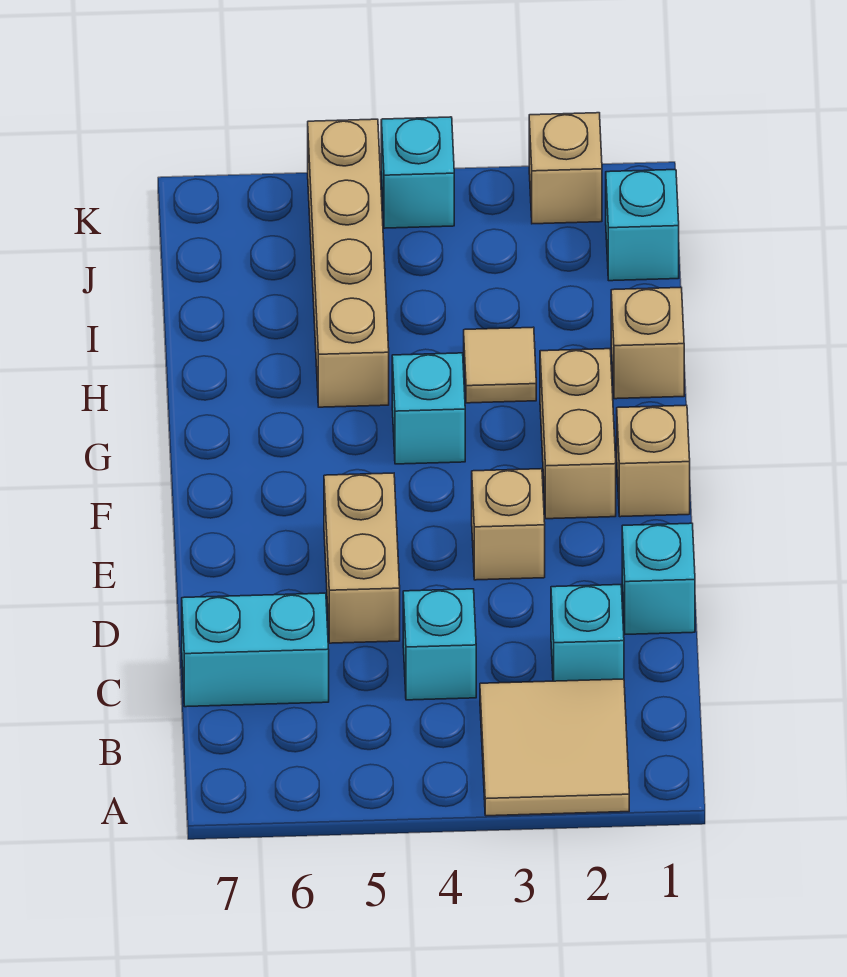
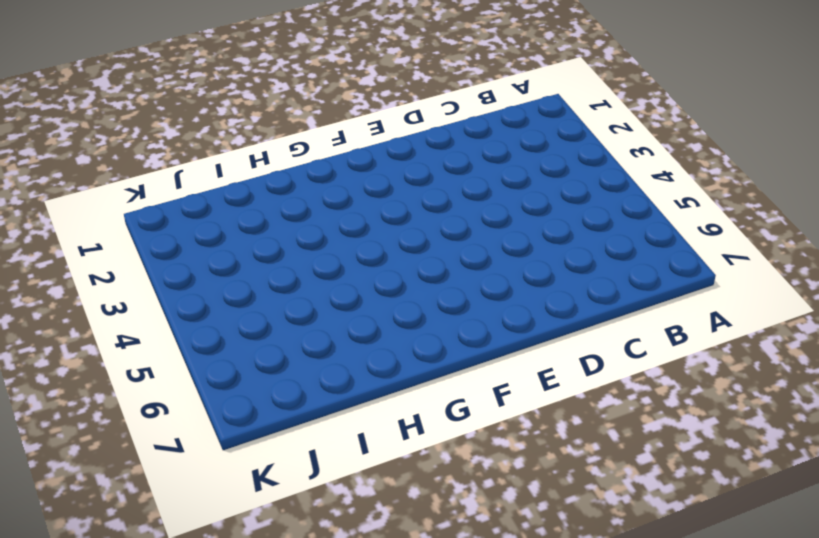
none -> tan 2x2 tile [480,679,629,816]
none -> cyan 1x1 brick [551,585,624,681]
none -> cyan 1x1 brick [403,589,476,700]

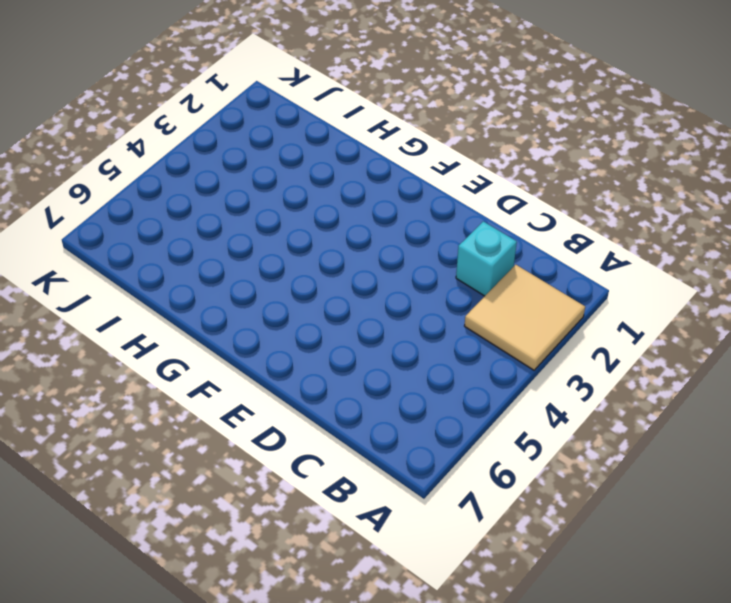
none -> cyan 1x1 brick [403,589,476,700]
none -> cyan 1x2 brick [182,593,329,707]
none -> cyan 1x1 brick [622,523,695,634]

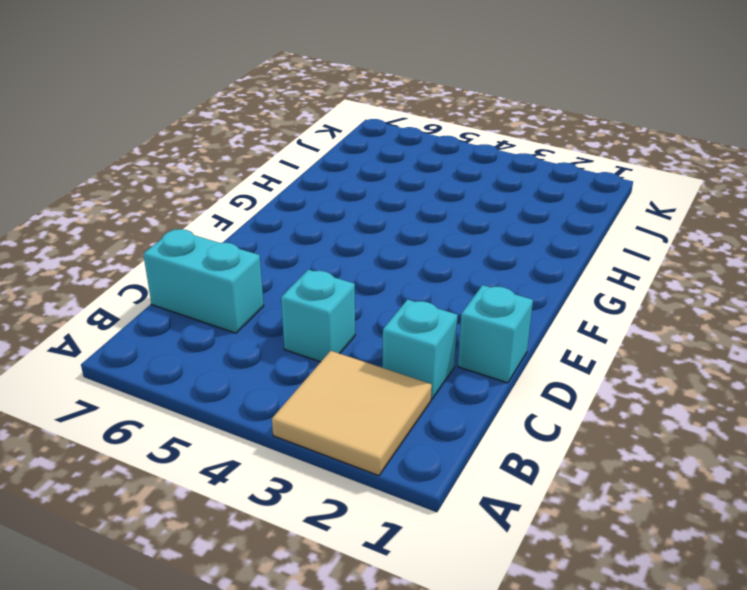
none -> tan 1x2 brick [324,473,400,643]
none -> tan 1x1 brick [472,469,545,580]
none -> tan 1x1 brick [617,405,690,517]

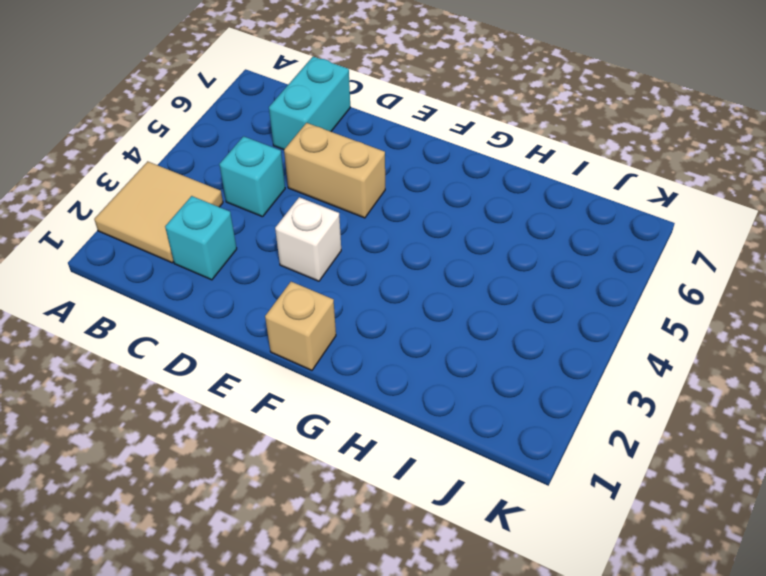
white 1x1 brick [275,197,341,281] -> tan 1x1 brick [472,469,545,580]
none -> cyan 1x1 brick [622,523,695,634]
none -> tan 1x2 brick [540,349,616,519]
none -> cyan 1x1 brick [392,353,465,464]

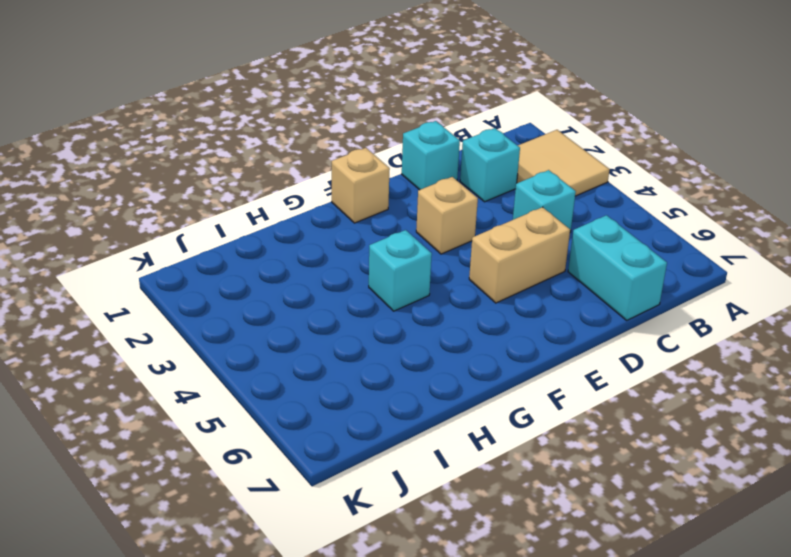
none -> tan 1x2 brick [540,349,616,519]
none -> tan 1x1 brick [611,288,684,399]
none -> tan 1x1 tile [464,327,536,403]

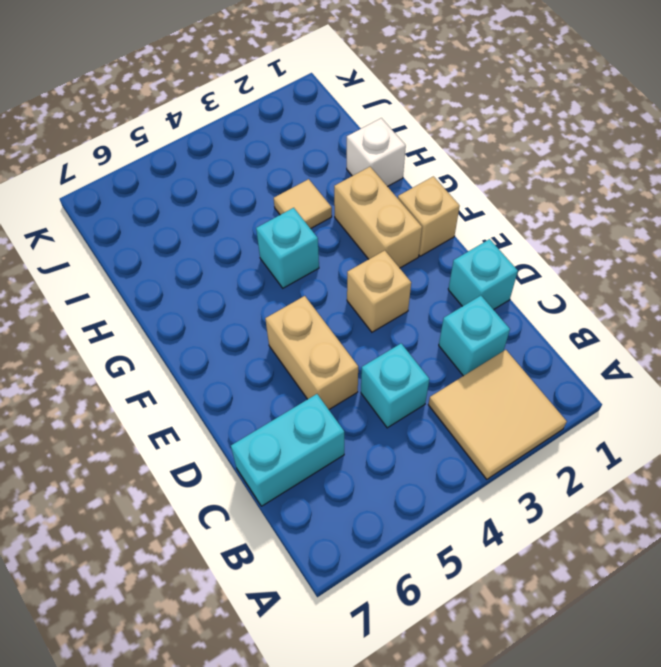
white 1x1 brick [347,118,406,187] -> tan 1x1 brick [611,288,684,399]
none -> tan 1x4 brick [308,119,389,407]
none -> cyan 1x1 brick [606,170,679,281]
none -> tan 1x1 brick [529,113,602,224]

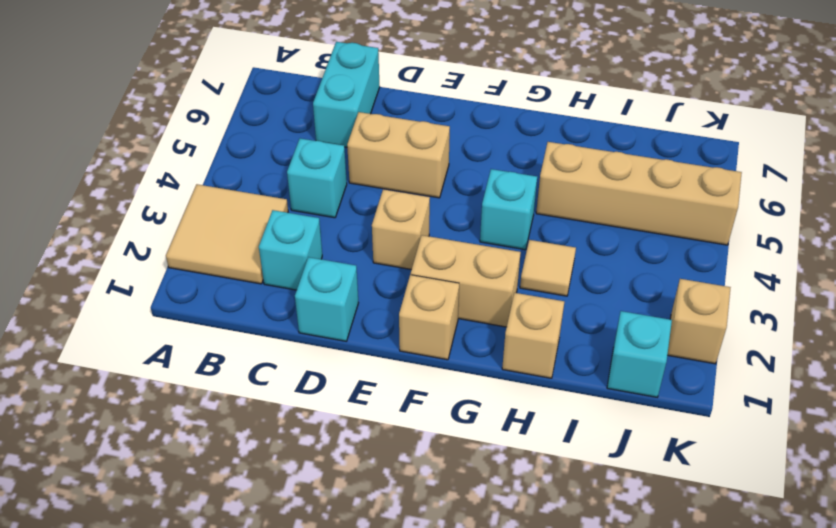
none -> cyan 1x1 brick [381,117,454,228]

